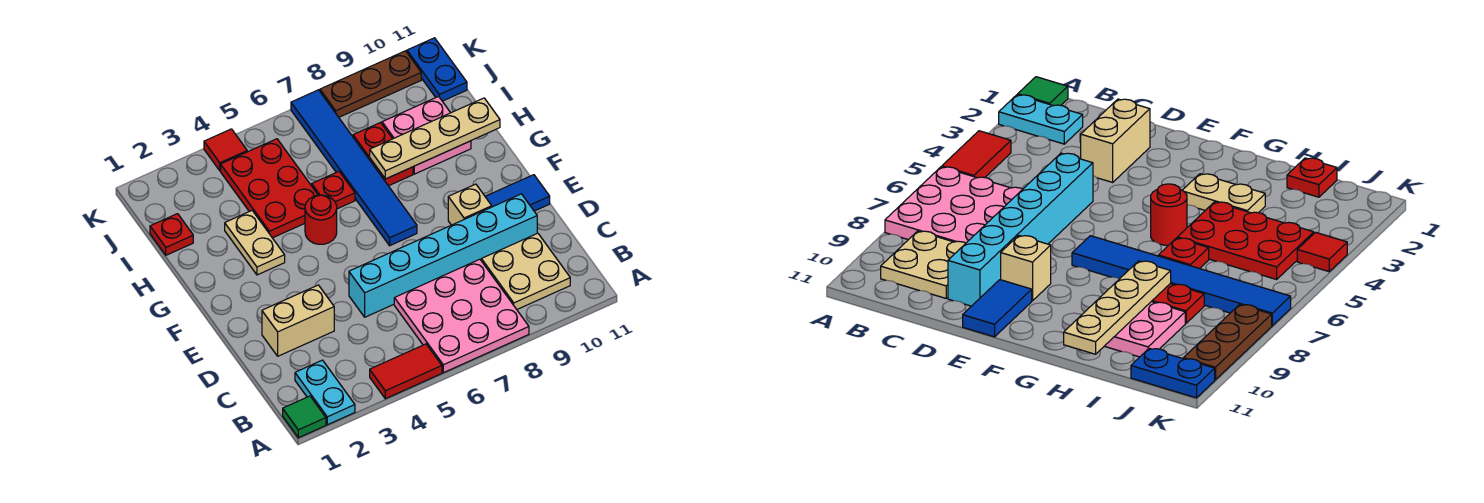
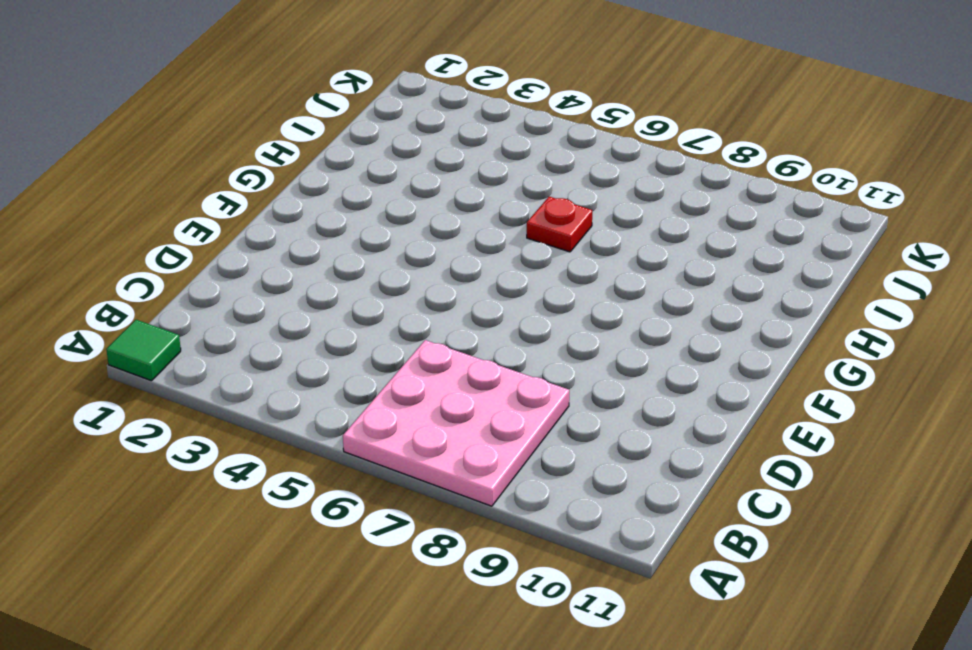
none -> cyan 1x2 plate [295,360,355,425]
none -> red 1x2 tile [370,344,442,399]
none -> tan 2x2 plate [481,233,570,309]

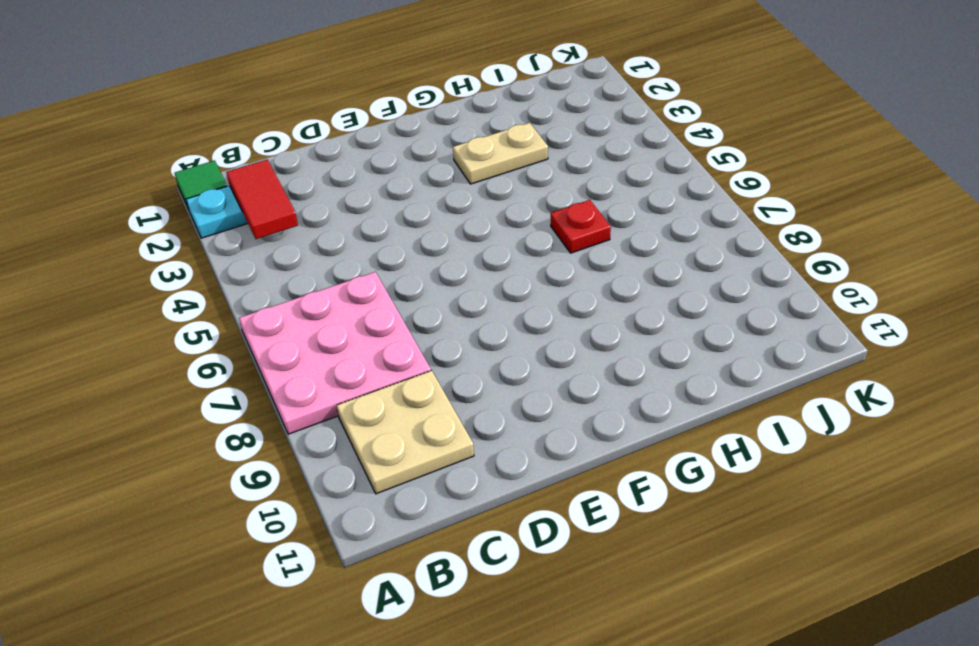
red 1x2 tile [226,160,298,239] -> red 1x2 tile moved to [370,344,442,399]
none -> tan 1x2 brick [262,285,334,356]
none -> cyan 1x6 brick [349,194,537,317]
none -> tan 1x1 brick [448,184,492,225]

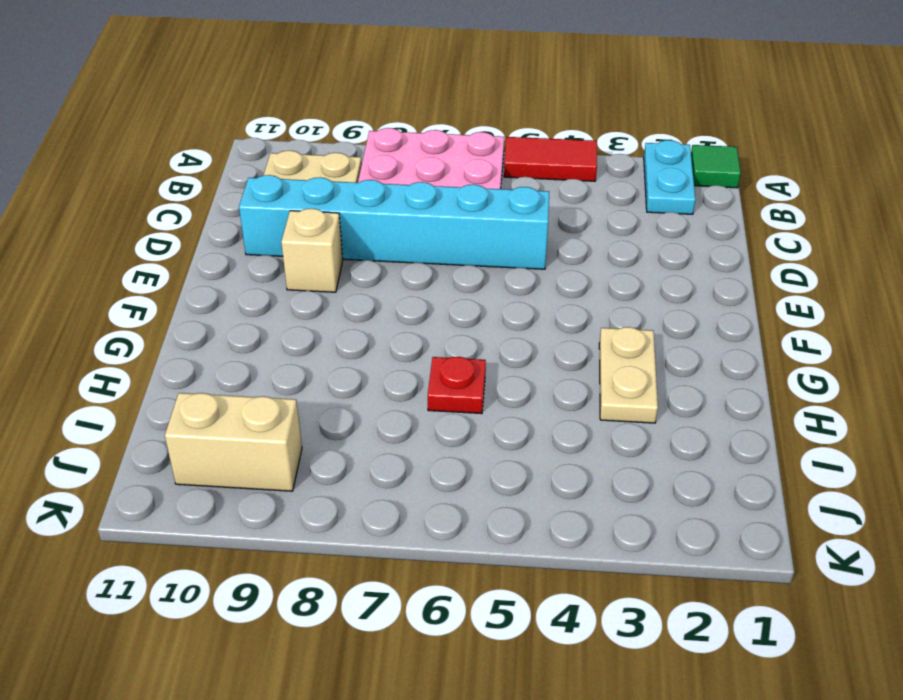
tan 1x2 brick [165,393,302,491] -> tan 1x2 brick moved to [262,285,334,356]
none -> blue 1x2 tile [485,175,550,211]
none -> blue 1x6 tile [291,90,417,246]
none -> red 1x1 round brick [305,195,337,244]

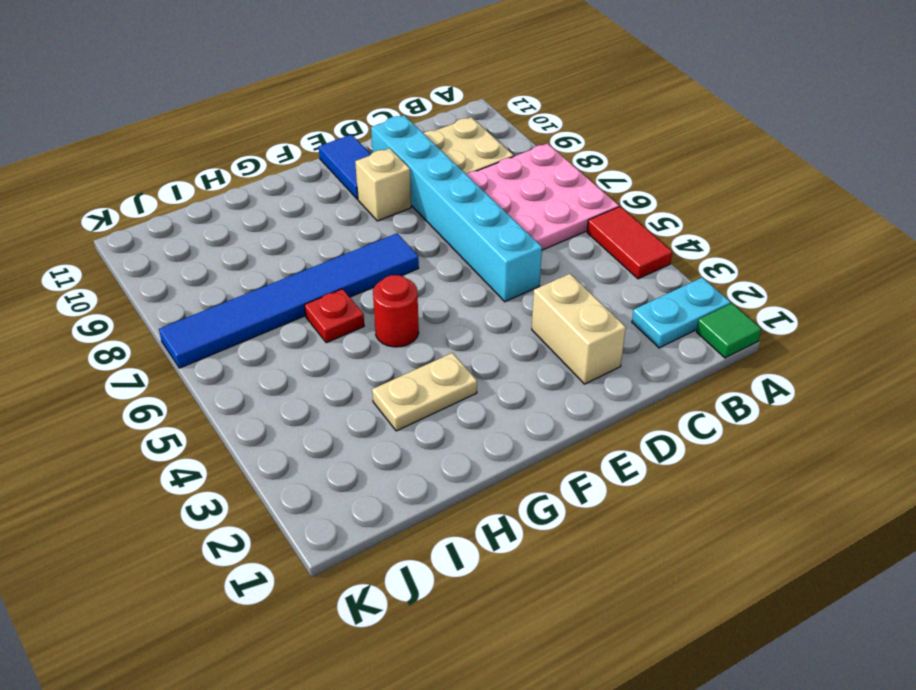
none -> red 2x3 plate [221,139,318,238]
none -> red 1x2 plate [353,123,413,186]
none -> pink 2x2 plate [382,96,471,174]

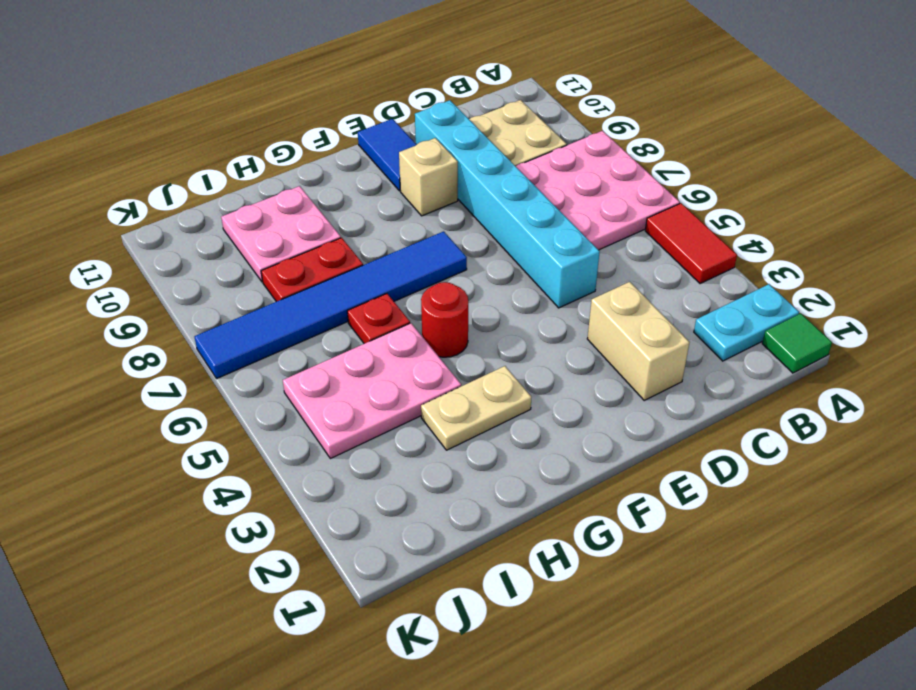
pink 2x3 plate [283,323,461,459] -> red 2x3 plate [221,139,318,238]
none -> red 1x1 plate [150,214,193,255]
none -> blue 1x2 plate [407,38,467,101]
none -> red 1x1 tile [204,129,247,171]

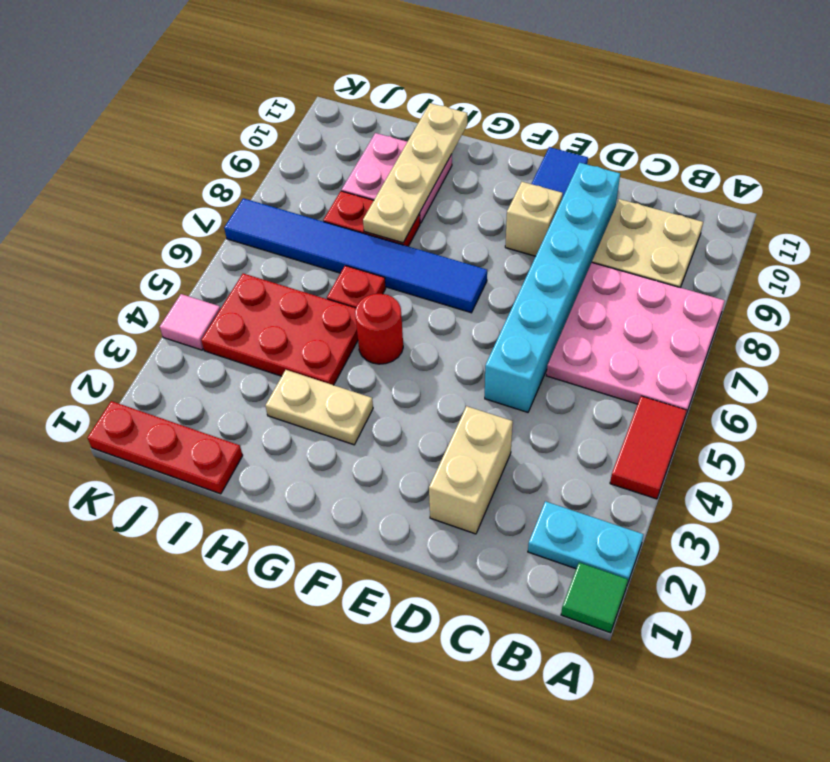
red 1x3 plate [87,401,243,494] -> red 1x1 plate [150,214,193,255]
pink 1x1 tile [160,294,220,350] -> red 1x1 tile [204,129,247,171]
none -> blue 1x2 plate [407,38,467,101]
none -> brown 1x3 plate [320,51,421,117]

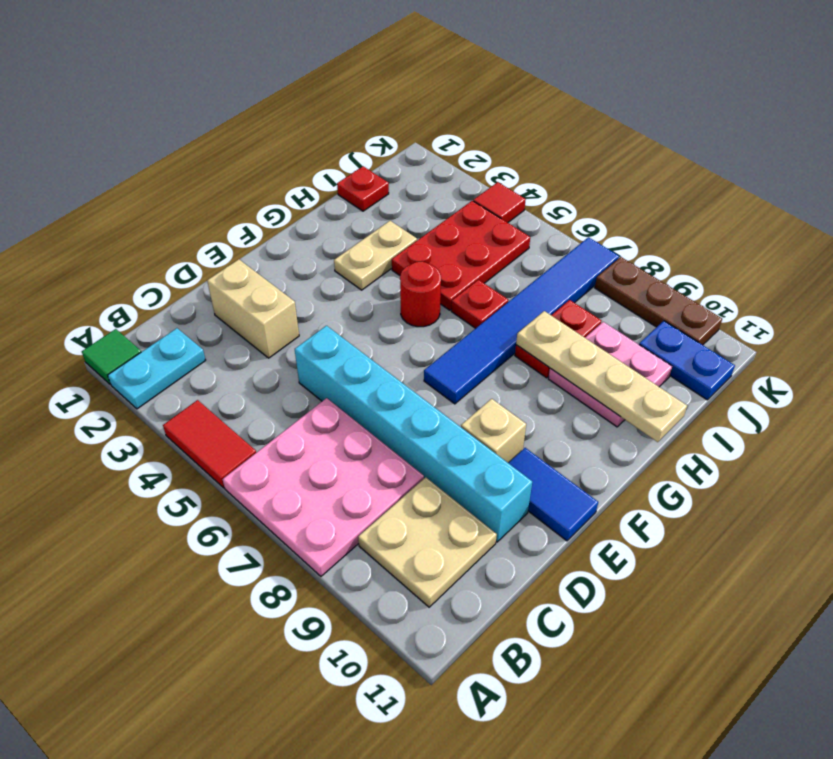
blue 1x2 plate [639,321,735,400] -> blue 1x2 plate turned to [407,38,467,101]

